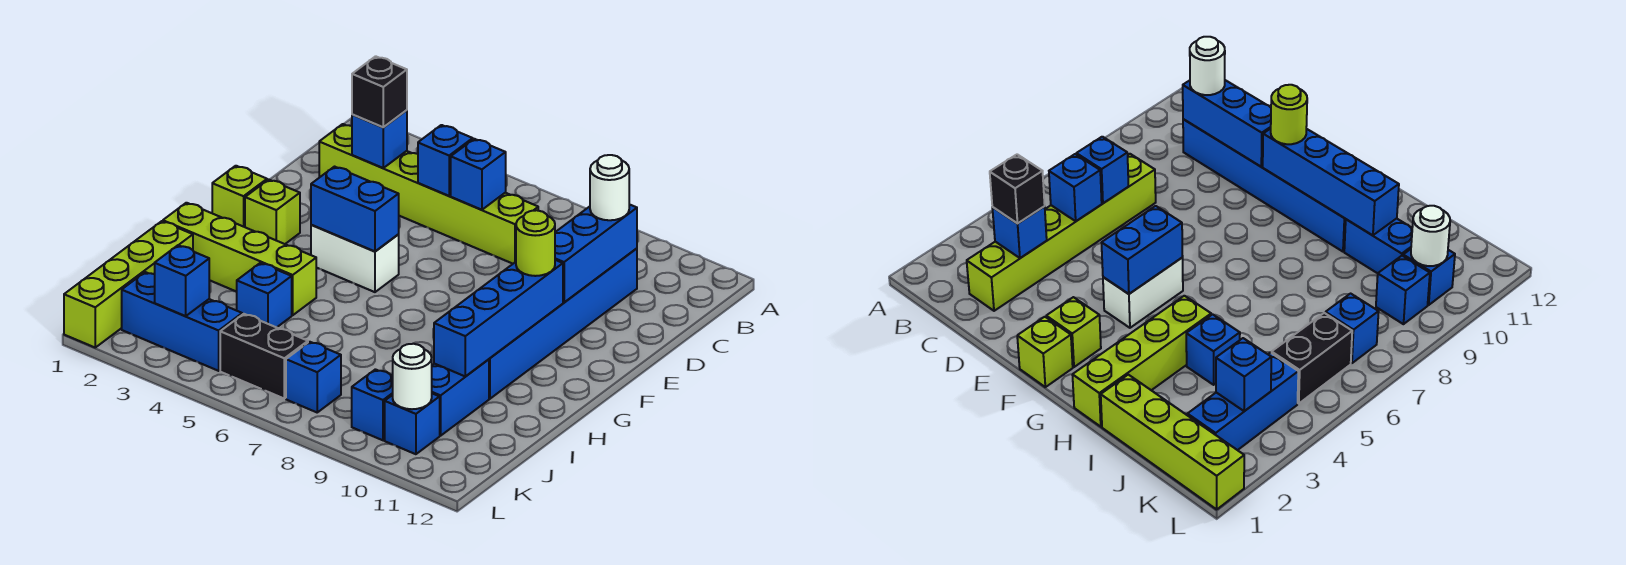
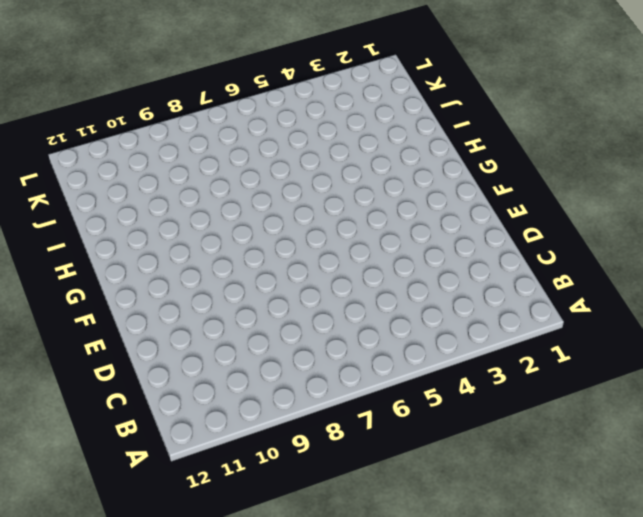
none -> lime 1x6 brick [319,124,538,264]
none -> blue 1x6 brick [489,248,637,399]
none -> lime 1x1 brick [212,166,267,227]

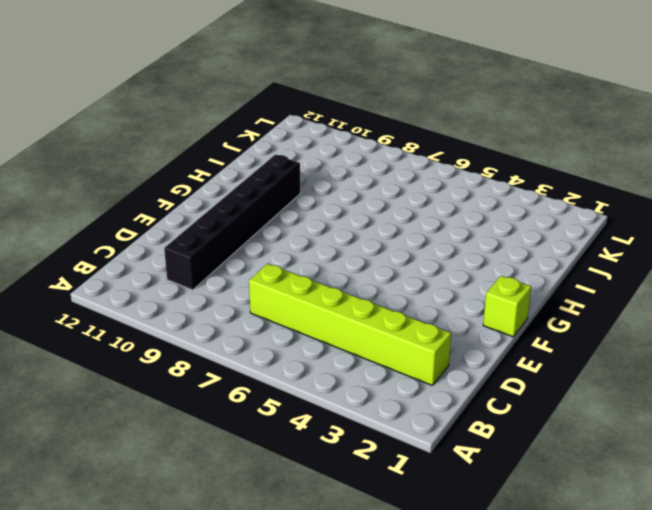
black 1x6 brick [164,155,300,290] -> blue 1x6 brick [489,248,637,399]
none -> lime 1x1 brick [245,180,300,244]
none -> white 1x2 brick [311,225,399,292]
none -> lime 1x4 brick [163,203,316,315]

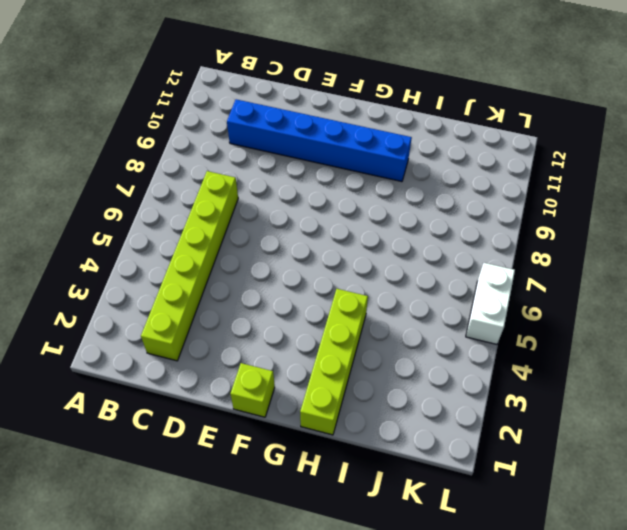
white 1x2 brick [466,263,515,344] -> white 1x2 brick moved to [311,225,399,292]
none -> lime 1x1 brick [245,180,300,244]
none -> lime 1x4 brick [64,221,193,347]
none -> blue 1x1 brick [237,263,292,328]

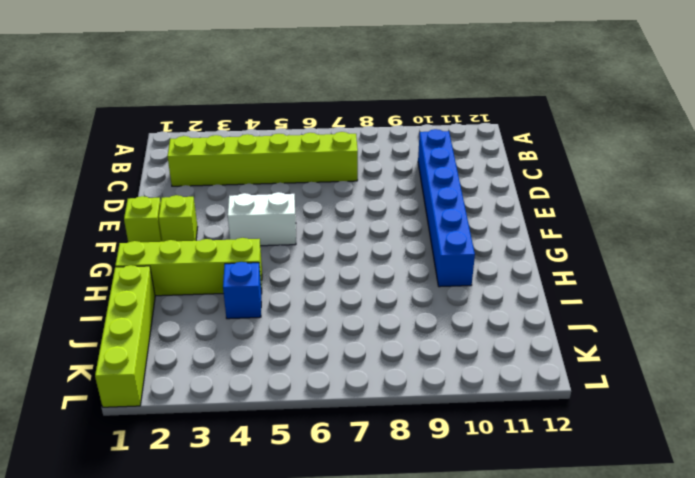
none -> blue 1x2 brick [432,359,489,436]
none -> blue 1x3 brick [122,272,242,371]
none -> black 1x2 brick [220,314,308,399]

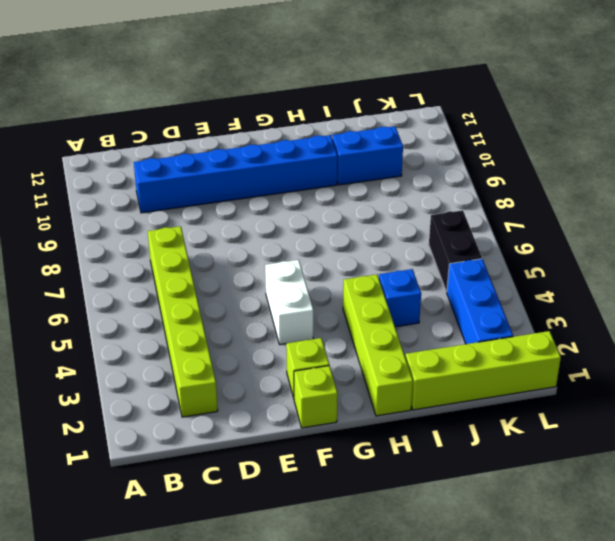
none -> blue 1x1 brick [286,342,341,412]
none -> blue 1x1 brick [352,369,393,440]
none -> blue 1x1 brick [385,393,440,454]

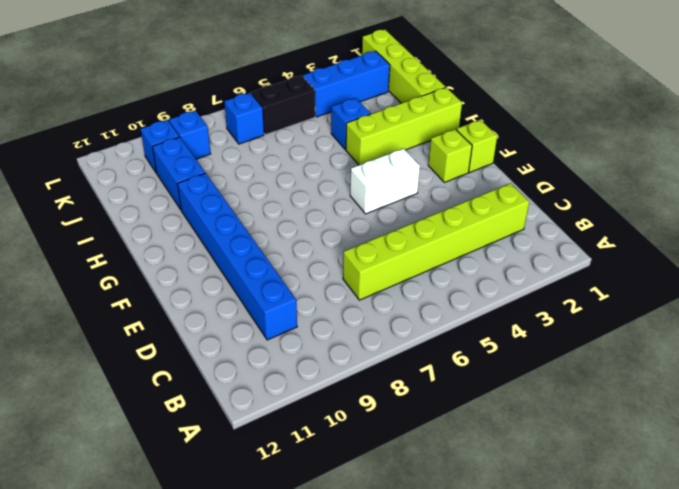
none -> blue 1x1 brick [352,110,407,168]
none -> blue 1x1 brick [418,125,473,196]
none -> blue 1x1 brick [451,139,506,210]

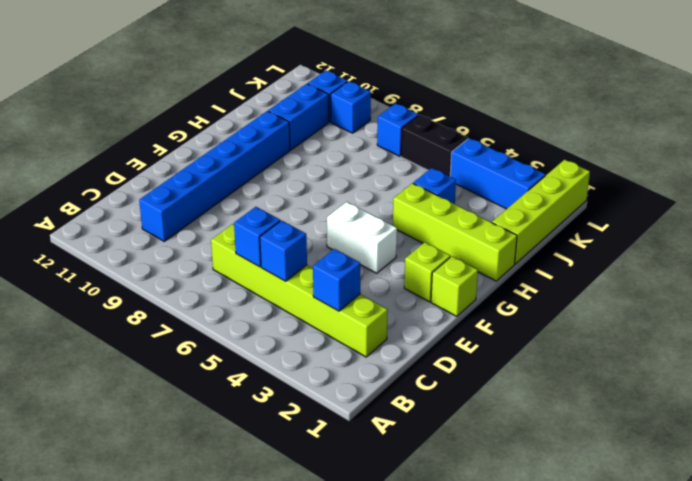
none -> blue 1x3 brick [555,204,637,302]
none -> blue 1x2 brick [311,167,399,251]
none -> blue 1x4 brick [434,260,563,377]

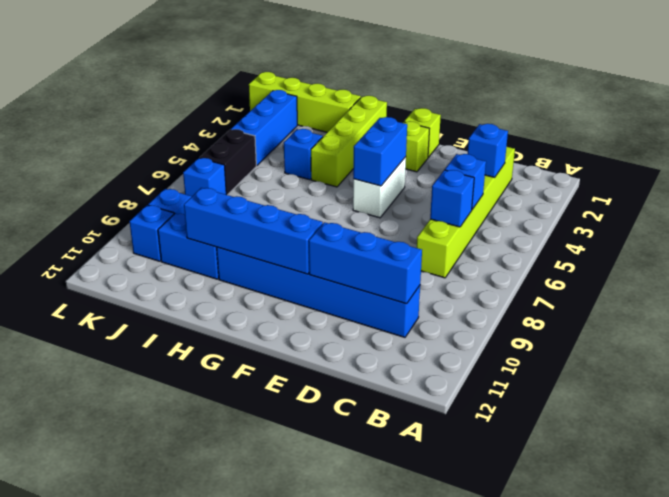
none -> blue 1x1 brick [155,245,209,316]
none -> white 1x1 round brick [393,344,432,409]
none -> black 1x1 brick [352,56,407,127]

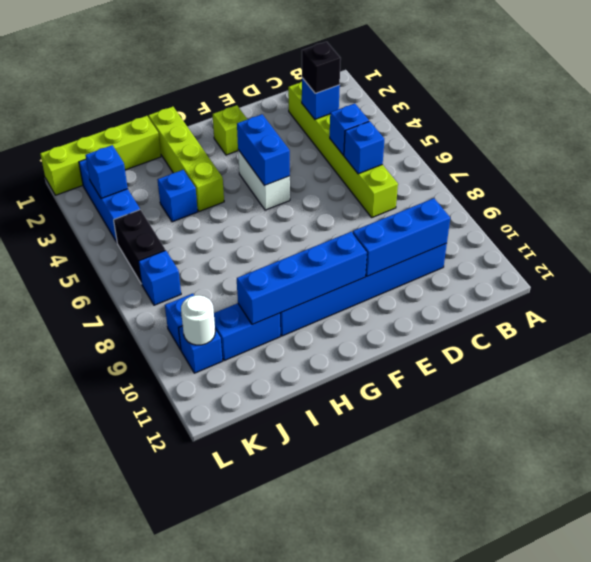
none -> lime 1x1 brick [212,166,267,227]
none -> white 1x1 round brick [590,155,629,220]
none -> lime 1x1 round brick [516,210,555,276]

